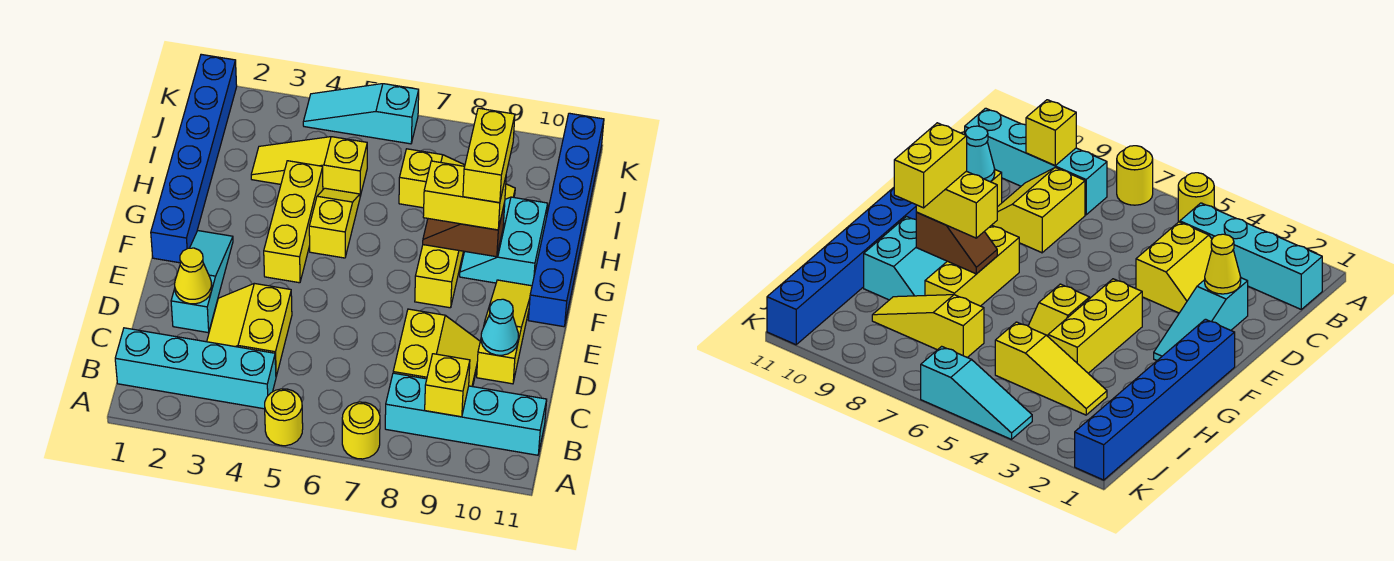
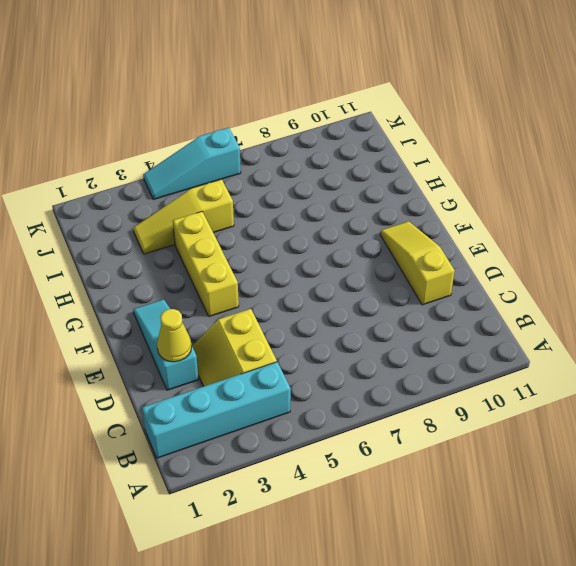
none -> yellow 1x1 round brick [265,389,303,446]
none -> yellow 1x1 round brick [342,402,380,459]
none -> cyan 1x4 brick [385,373,547,455]

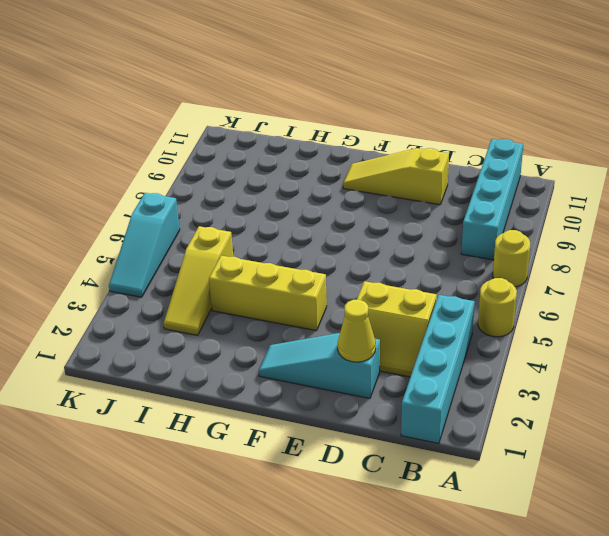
none -> yellow 2x2 slope [393,309,480,387]
none -> blue 1x6 brick [151,54,237,263]
none -> yellow 1x3 brick [415,245,463,308]

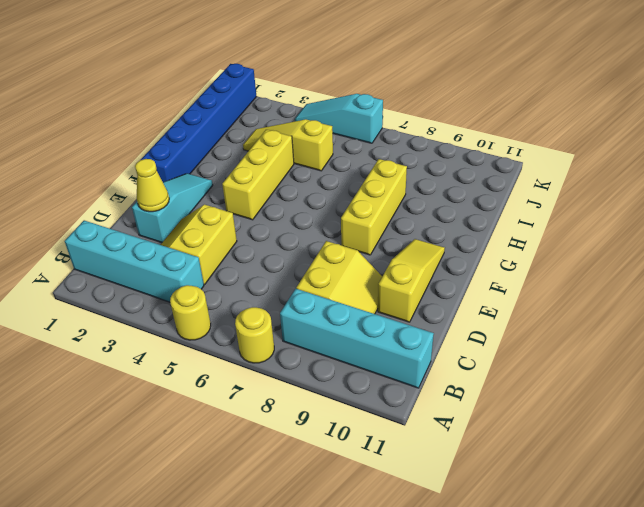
none -> blue 1x6 brick [528,113,604,327]
none -> yellow 1x2 slope [309,188,360,258]
none -> cyan 2x2 slope [460,197,548,286]

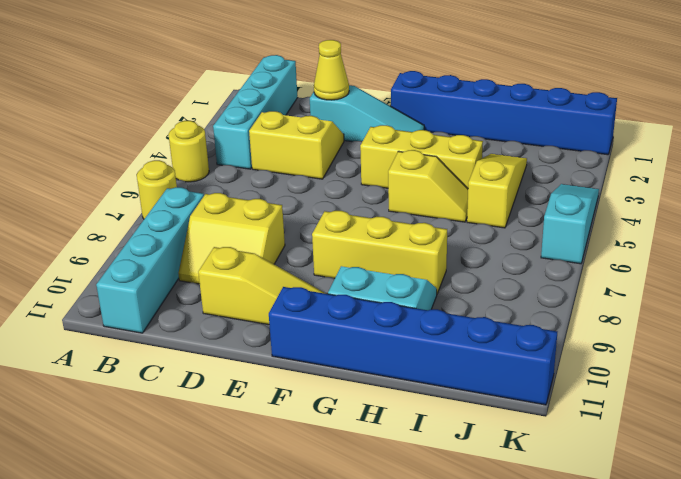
none -> yellow 1x3 slope [399,149,515,208]
none -> yellow 1x1 brick [425,354,470,417]
none -> cyan 1x1 cone [481,299,518,355]

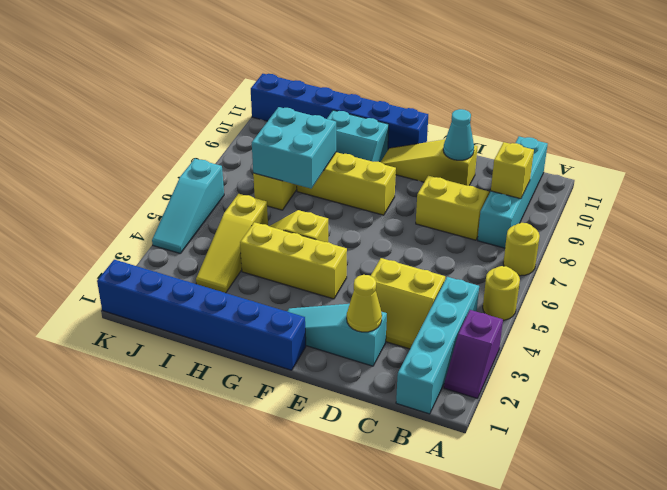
purple 1x2 slope [444,310,503,398] -> none
cyan 2x2 brick [252,107,336,188] -> none
none -> brown 1x2 slope [423,203,505,257]
none -> yellow 1x2 brick [423,161,506,230]
none -> yellow 1x2 brick [463,108,515,203]

